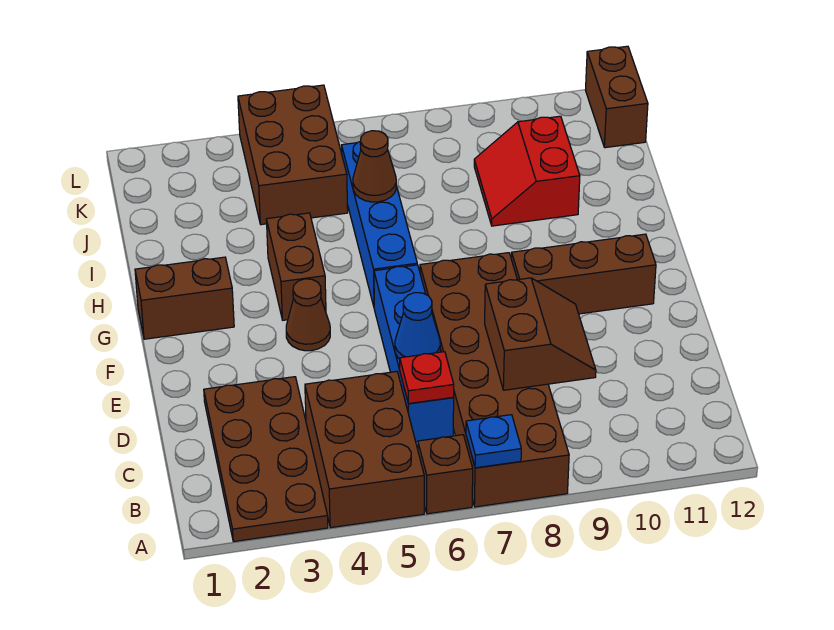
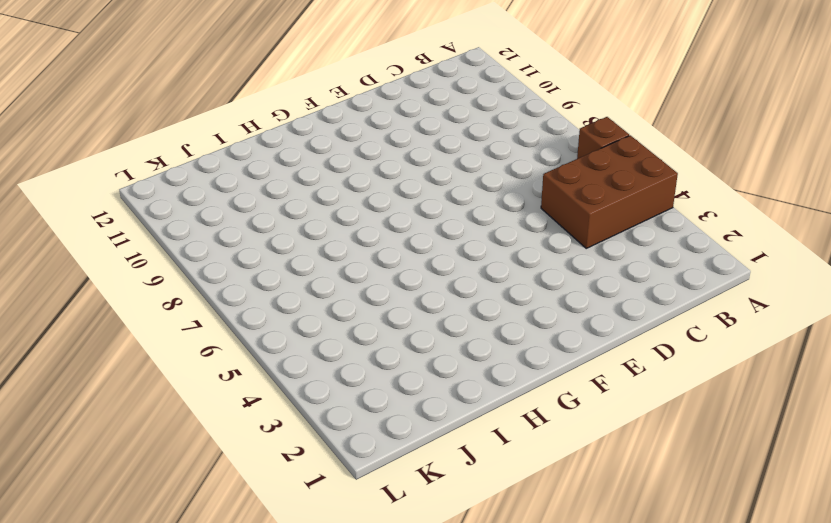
none -> brown 2x4 plate [204,377,328,542]
none -> brown 2x6 brick [420,253,569,507]
none -> blue 1x4 brick [374,265,454,442]

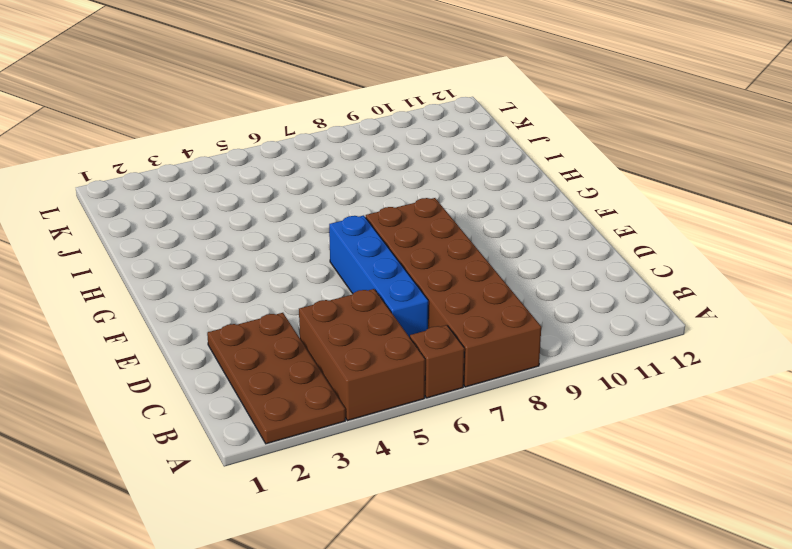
none -> brown 1x1 cone [286,279,330,351]
none -> brown 1x3 brick [511,234,656,314]
none -> brown 1x2 brick [135,257,234,339]

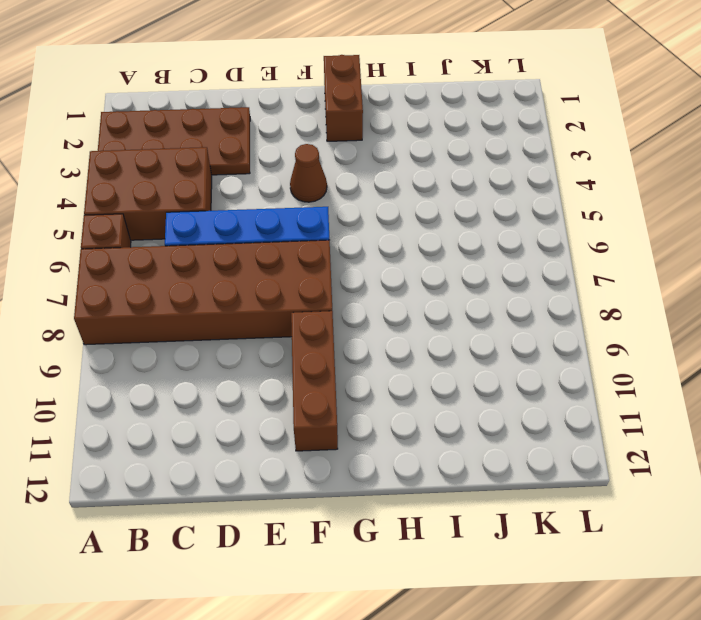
none -> brown 1x2 brick [266,213,326,320]
none -> blue 1x4 brick [342,142,417,306]
none -> red 2x2 slope [474,116,580,226]

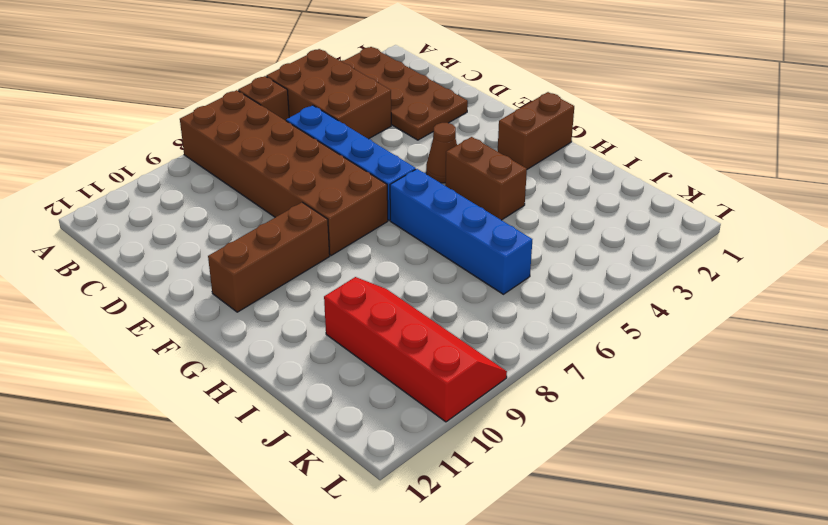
red 2x4 slope [324,277,507,422] -> red 2x2 slope [474,116,580,226]
none -> brown 2x3 brick [238,85,348,225]
none -> brown 1x2 brick [586,46,648,148]
none -> blue 1x1 plate [466,415,521,468]

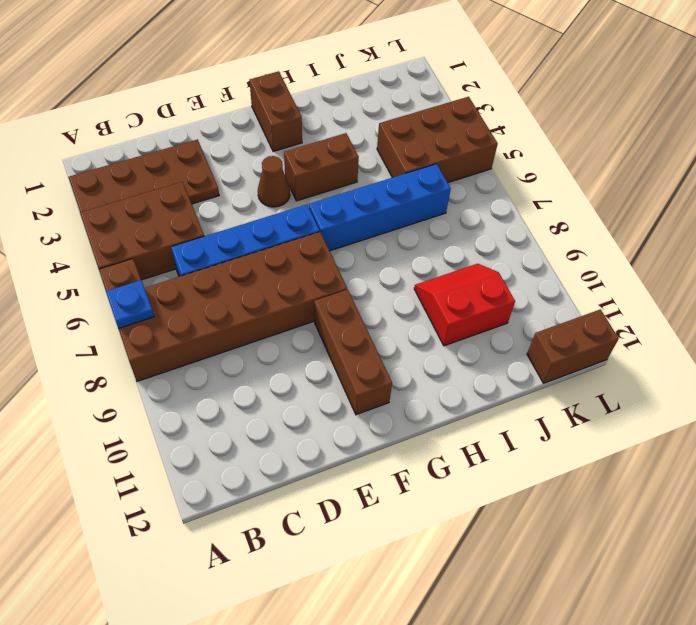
none -> red 1x1 plate [400,352,454,404]
none -> brown 2x2 slope [485,278,596,390]
none -> blue 1x1 cone [395,293,440,359]

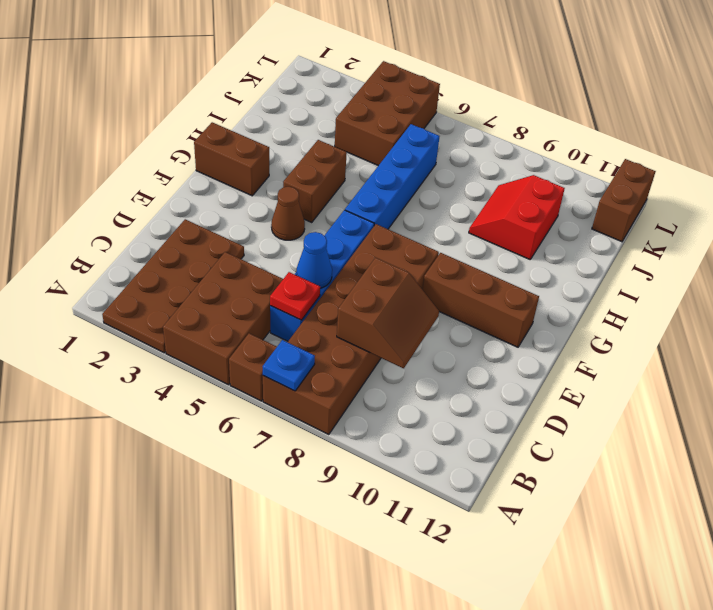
none -> brown 1x1 cone [353,131,396,202]

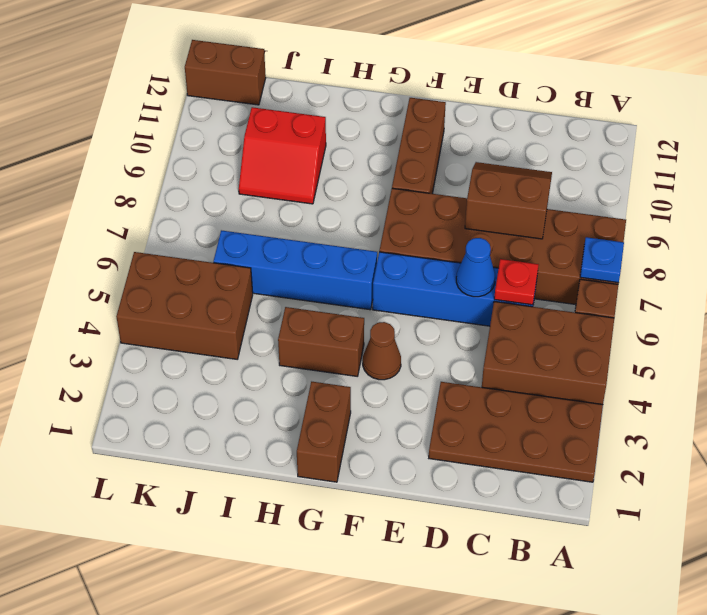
none -> brown 1x1 cone [353,131,396,202]

